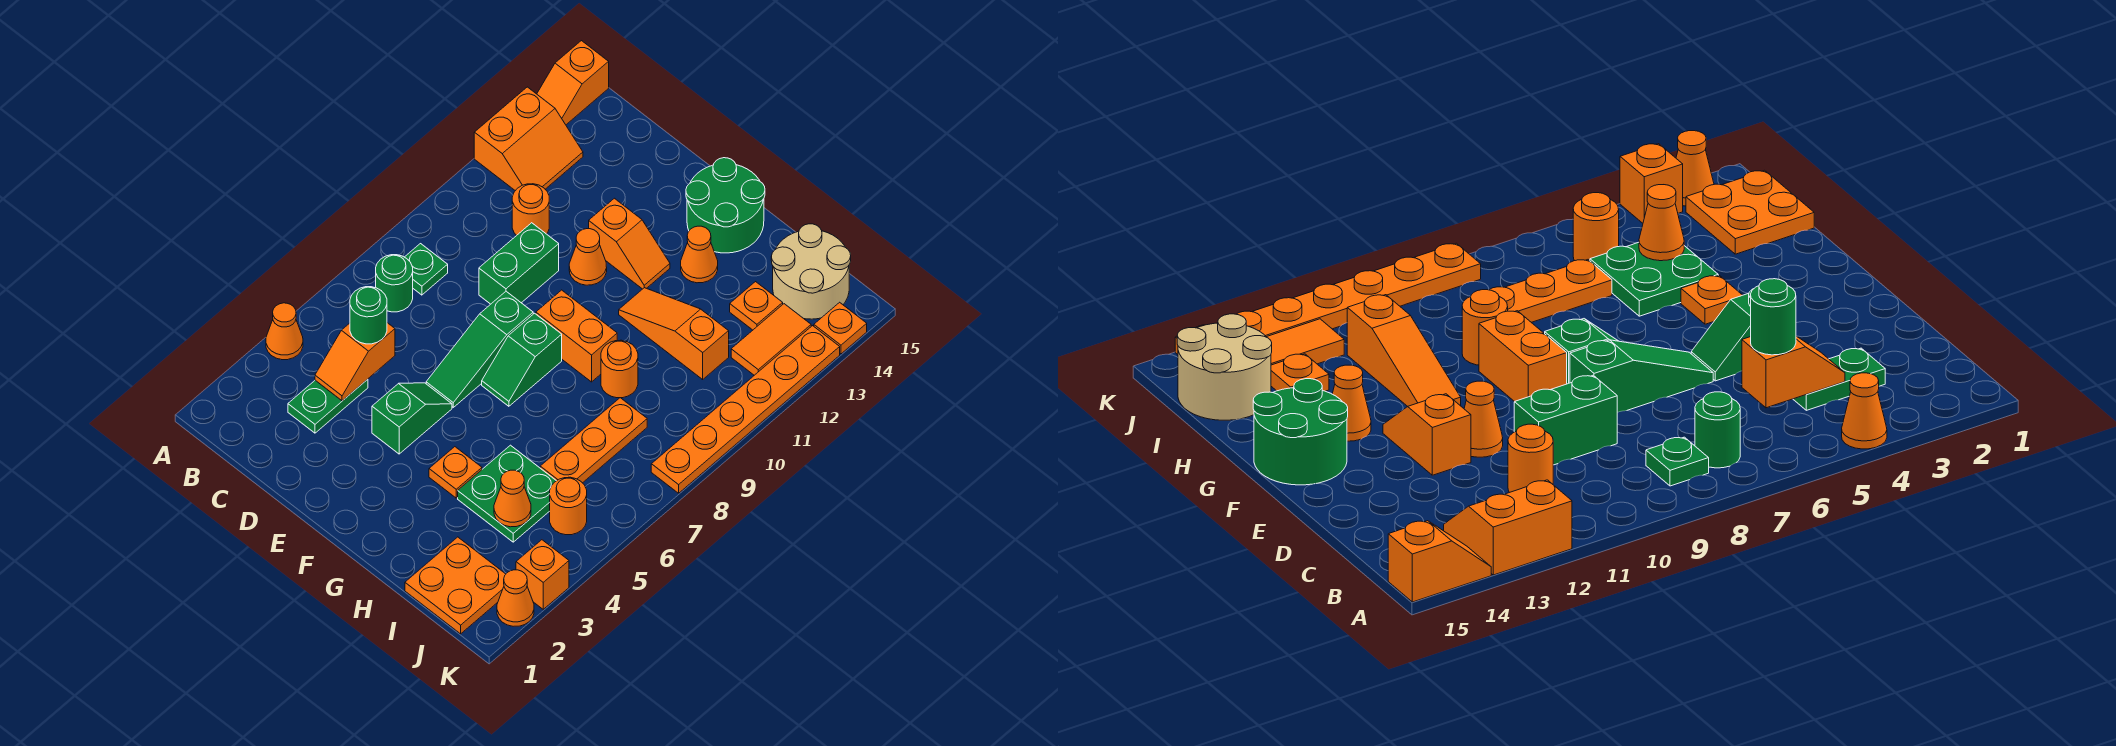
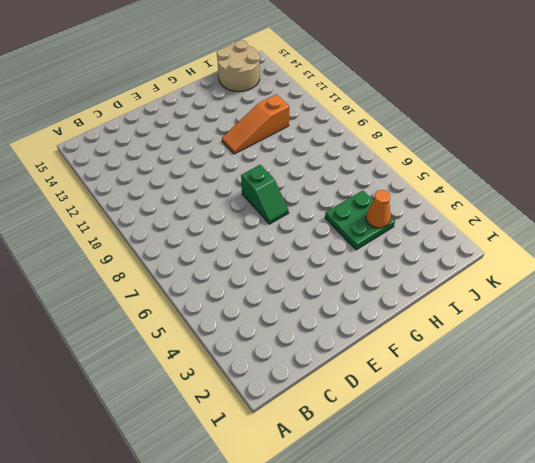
none -> orange 1x1 cone [266,303,303,360]
none -> orange 2x2 slope [474,87,583,191]
none -> orange 1x2 slope [537,41,609,125]
none -> green 1x1 round brick [376,255,413,312]

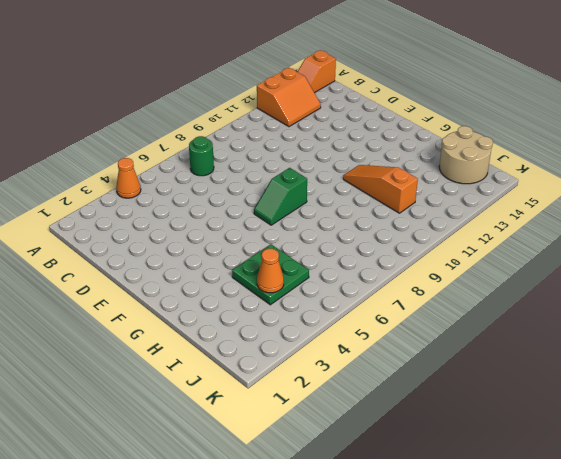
none -> green 1x1 plate [405,244,448,295]
none -> green 1x2 plate [288,379,368,433]
none -> orange 1x1 round brick [512,184,549,235]
none -> green 1x2 brick [479,223,559,304]

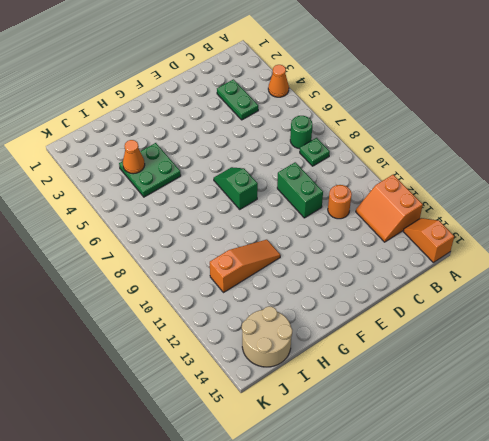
none -> green 1x2 slope [372,383,452,454]
none -> green 1x3 slope [426,291,533,407]
none -> orange 1x1 cone [569,229,607,285]
none -> orange 1x2 slope [589,198,670,289]

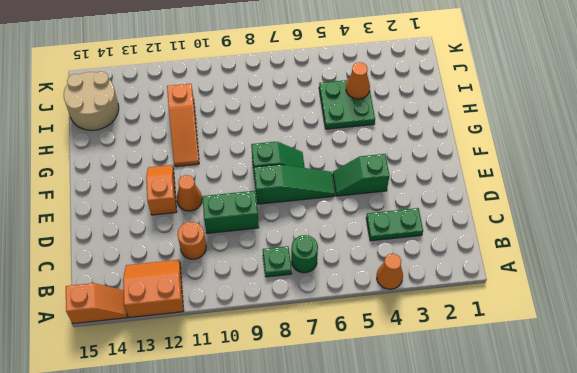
none -> orange 1x2 brick [536,290,617,382]
none -> green 2x2 round brick [686,158,765,253]
none -> orange 1x1 plate [429,447,482,498]
none -> orange 1x1 cone [681,226,718,283]

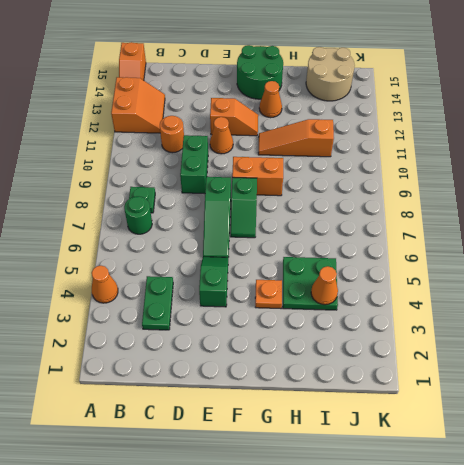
none -> orange 1x1 round brick [601,340,638,398]
none -> orange 2x2 plate [405,537,506,634]
none -> orange 1x3 plate [540,398,647,483]
none -> orange 1x1 plate [730,282,783,330]

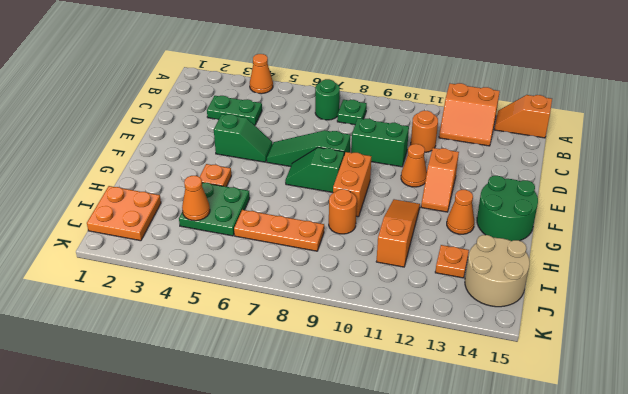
none -> orange 1x1 round brick [550,477,587,535]
none -> orange 1x2 tile [731,304,811,375]
none -> orange 1x1 cone [497,570,534,626]
none -> orange 1x1 brick [516,540,569,609]

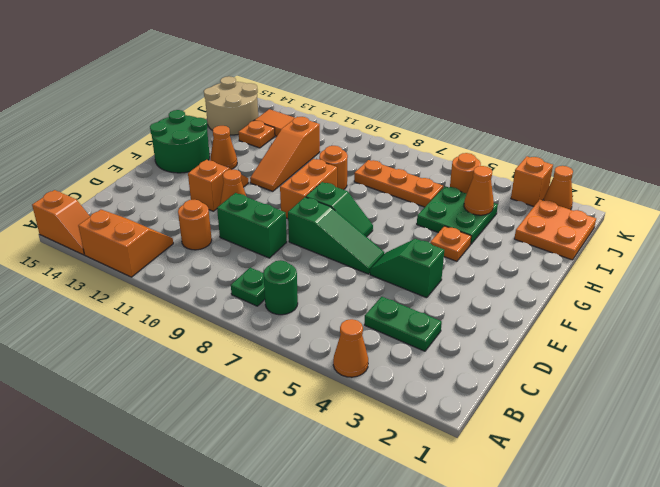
none -> orange 1x6 plate [651,326,840,493]
none -> orange 1x1 plate [814,302,867,354]
none -> orange 1x2 slope [315,323,395,401]
none -> green 1x1 round brick [350,287,387,344]

